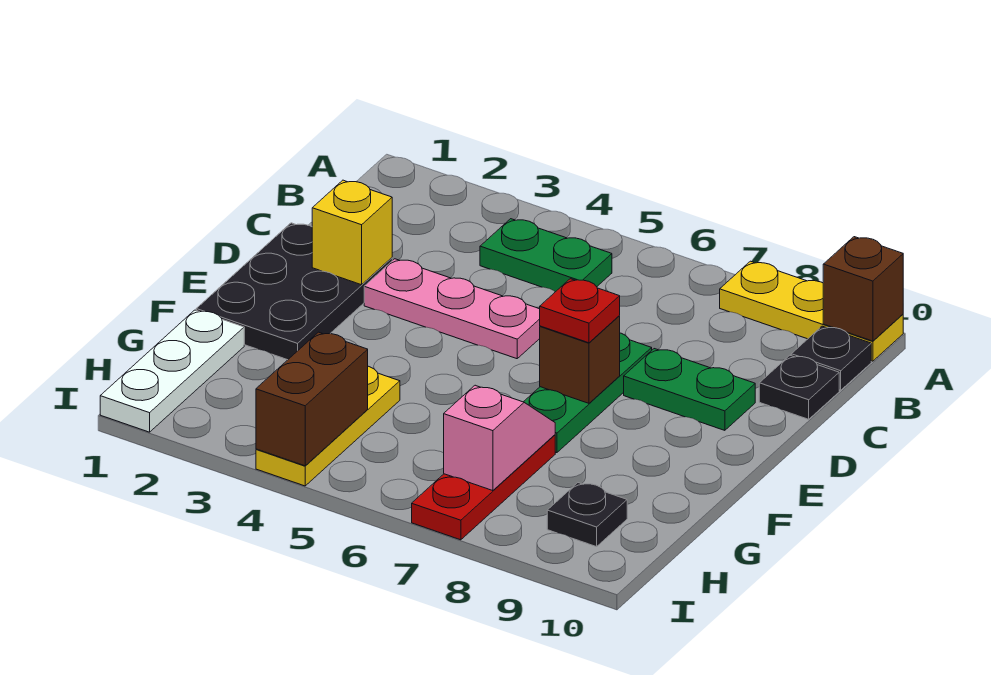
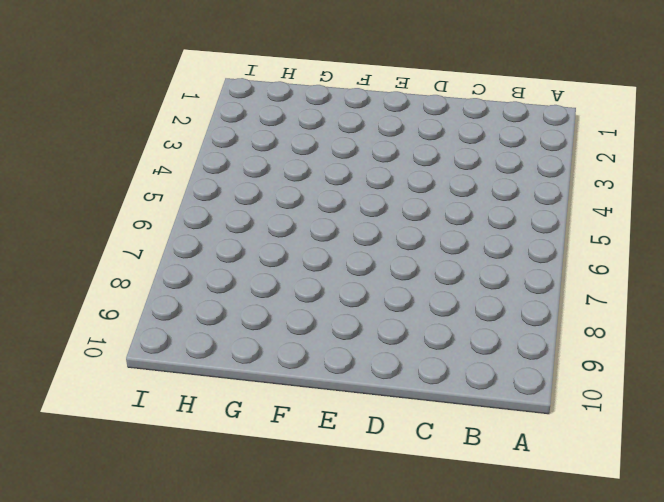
none -> yellow 1x3 plate [720,261,903,361]
none -> green 1x2 plate [480,219,612,292]
none -> black 1x1 plate [791,326,871,390]

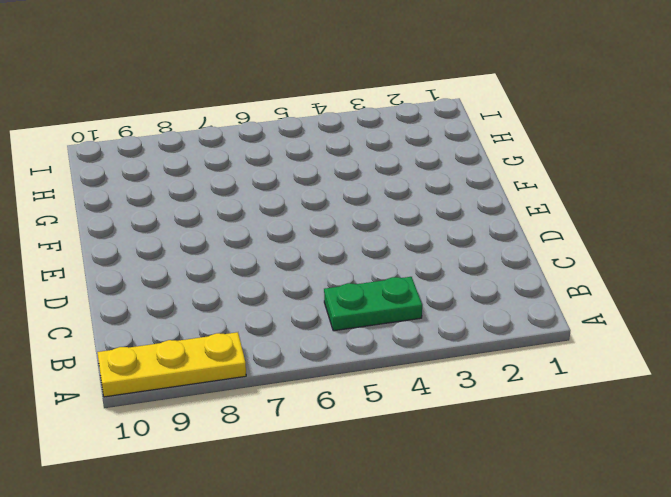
none -> black 1x1 plate [791,326,871,390]
none -> black 1x1 plate [759,355,839,419]
none -> black 2x3 plate [196,223,392,360]

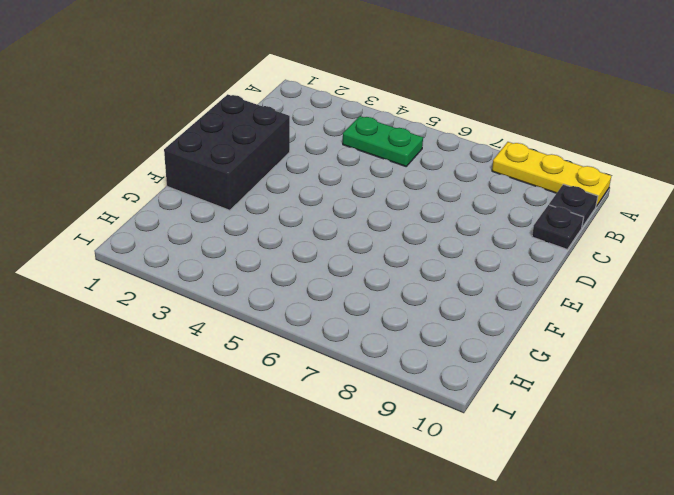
black 2x3 brick [164,94,290,210] -> black 2x3 plate [196,223,392,360]
none -> pink 1x3 plate [364,259,540,359]
none -> green 1x3 plate [524,333,652,453]
none -> green 1x2 plate [624,349,755,430]

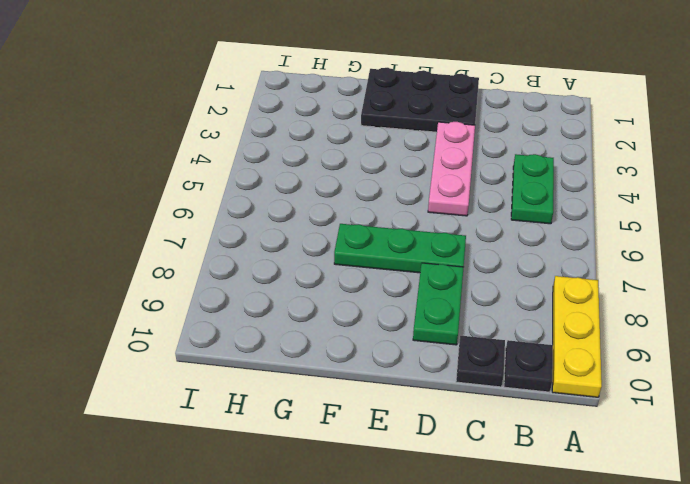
none -> white 1x3 plate [100,310,244,432]
none -> yellow 1x3 plate [256,366,400,486]
none -> red 1x3 plate [412,435,555,540]

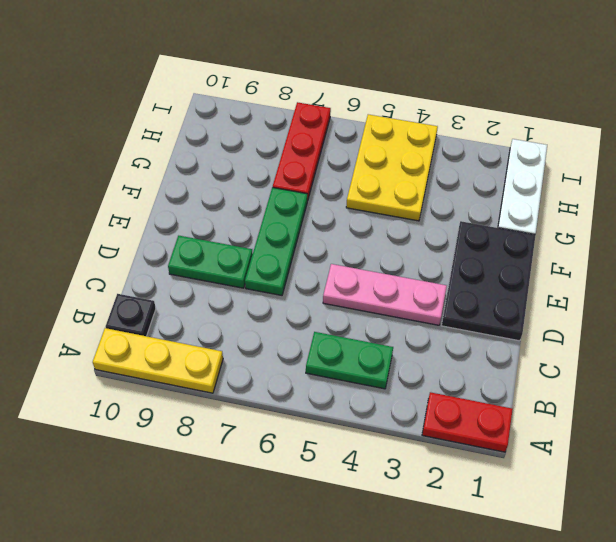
red 1x2 plate [422,392,513,452] -> none
yellow 2x3 plate [346,114,438,221] -> yellow 1x3 plate [256,366,400,486]
none -> black 1x1 plate [759,355,839,419]
none -> black 1x1 plate [547,483,627,547]
none -> brown 1x1 brick [823,237,903,341]

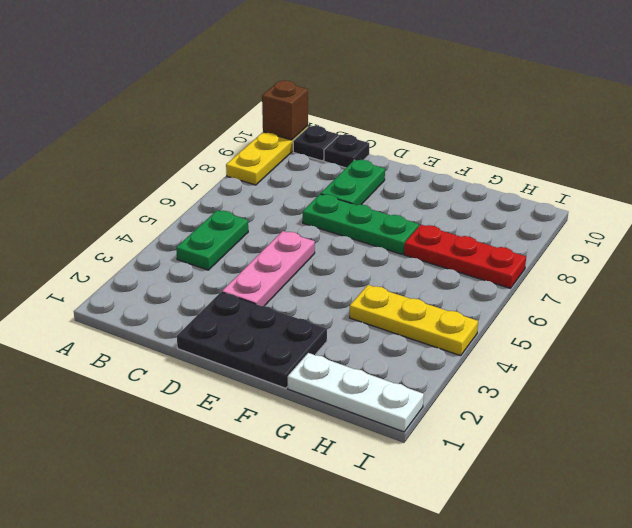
none -> black 1x1 plate [547,483,627,547]
none -> yellow 1x1 brick [312,180,392,285]
none -> brown 1x1 brick [540,316,620,403]

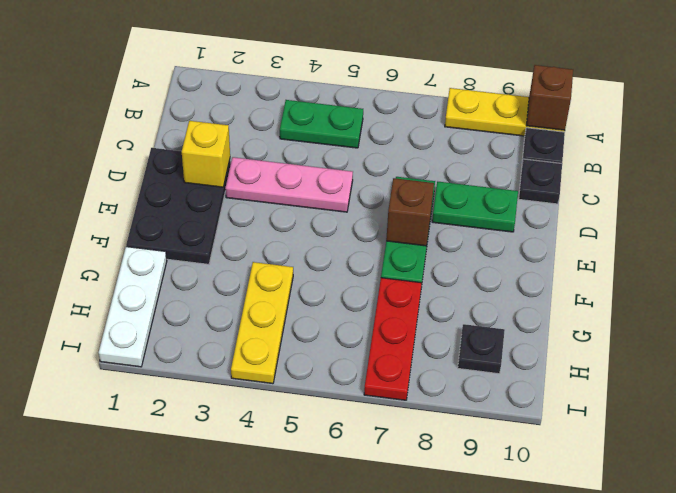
none -> pink 1x2 slope [444,385,555,491]
none -> brown 1x2 brick [256,332,368,466]
none -> red 1x1 plate [540,279,620,343]

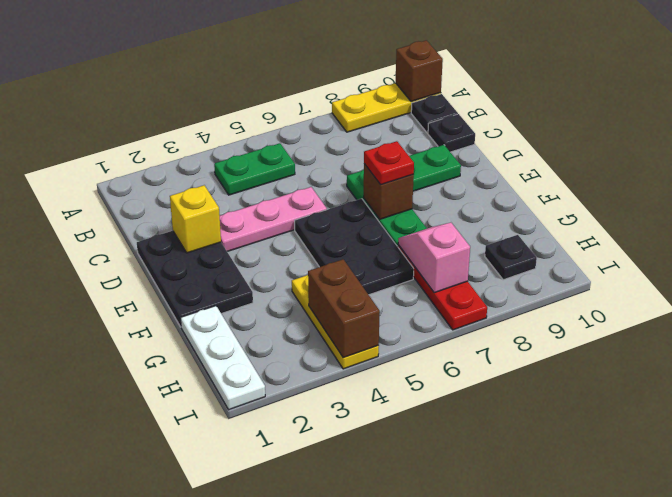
black 2x3 plate [295,199,414,295] -> none

